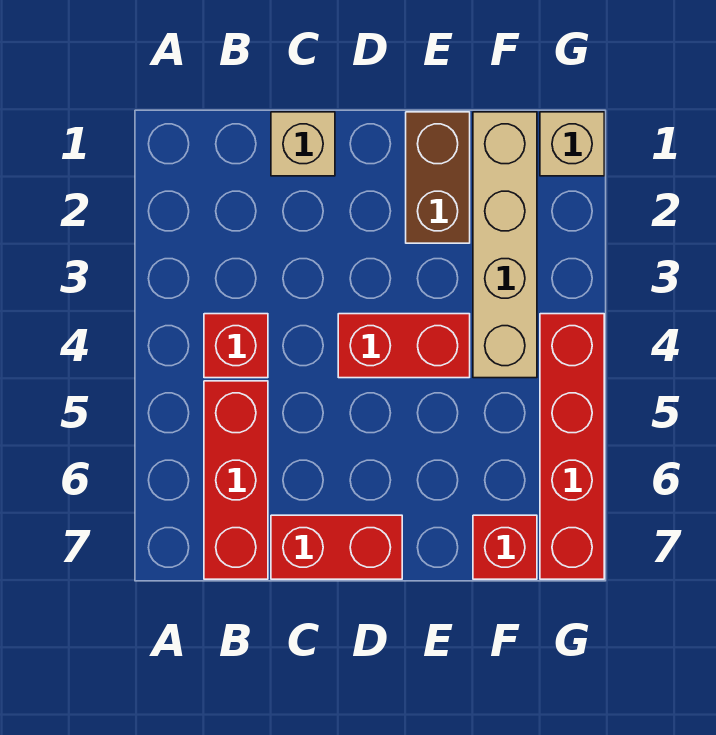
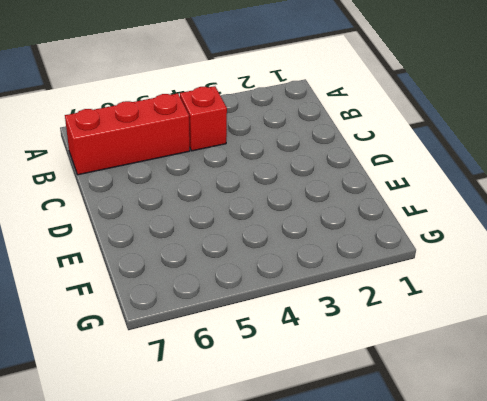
none -> tan 1x1 brick [271,112,335,176]
none -> red 1x2 brick [271,515,402,579]

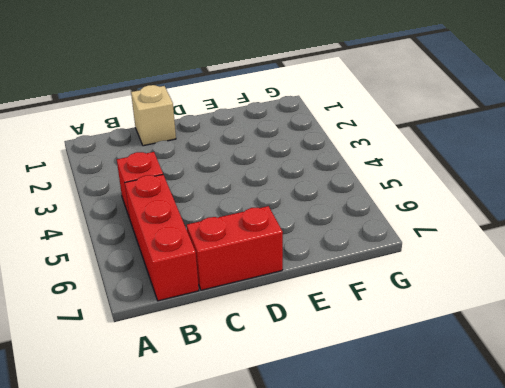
none -> red 1x2 brick [338,314,470,378]
none -> brown 1x2 brick [406,112,470,243]

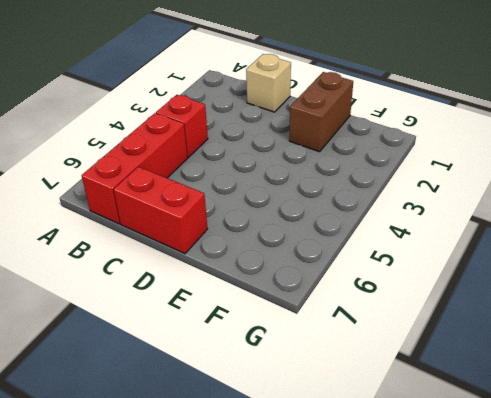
none -> red 1x2 brick [338,314,470,378]
none -> tan 1x4 brick [473,112,537,378]

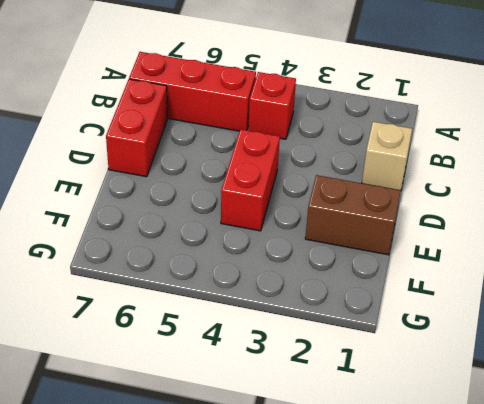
none -> tan 1x4 brick [473,112,537,378]
none -> red 1x1 brick [473,515,537,579]

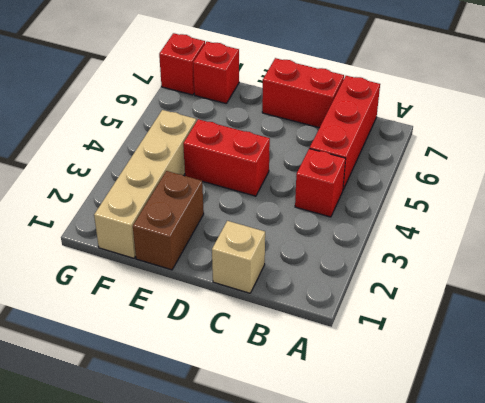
red 1x1 brick [159,33,205,95] -> red 1x4 brick [540,314,604,579]
none -> tan 1x1 brick [540,112,604,176]

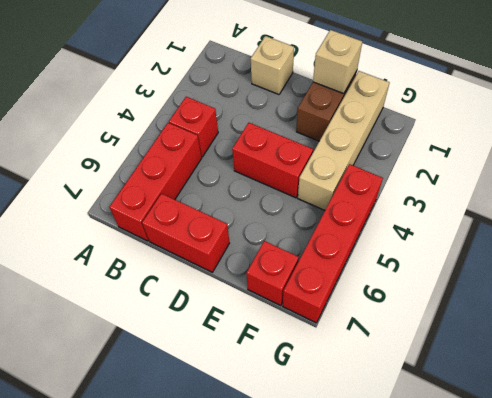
tan 1x1 brick [313,30,362,94] -> tan 1x1 brick moved to [540,112,604,176]

